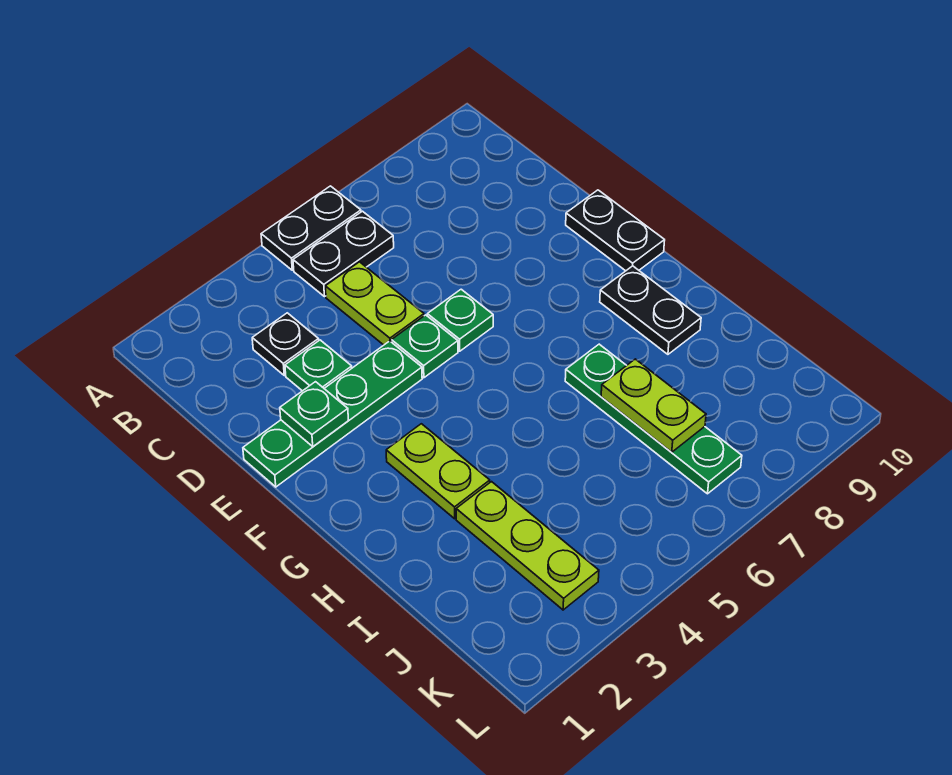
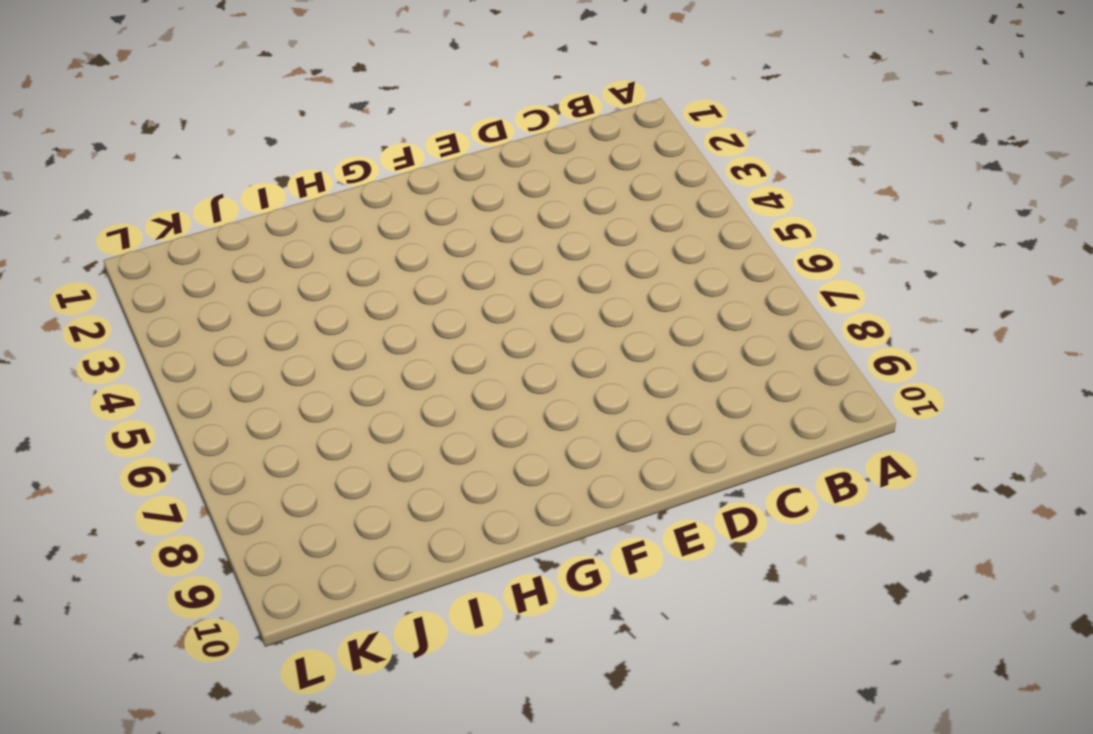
none -> black 1x2 plate [261,186,361,270]
none -> black 1x2 plate [293,211,394,297]
none -> black 1x1 plate [252,313,319,375]

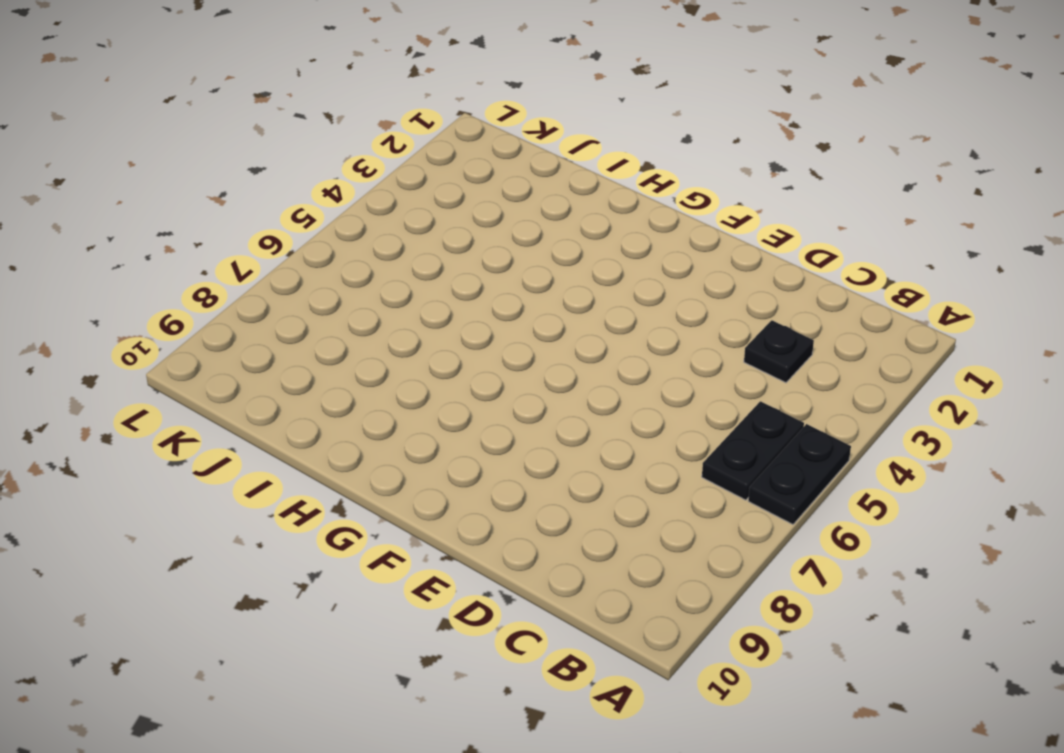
none -> lime 1x2 plate [325,262,424,345]
none -> green 1x1 plate [285,340,352,391]
none -> green 1x4 plate [243,341,422,487]

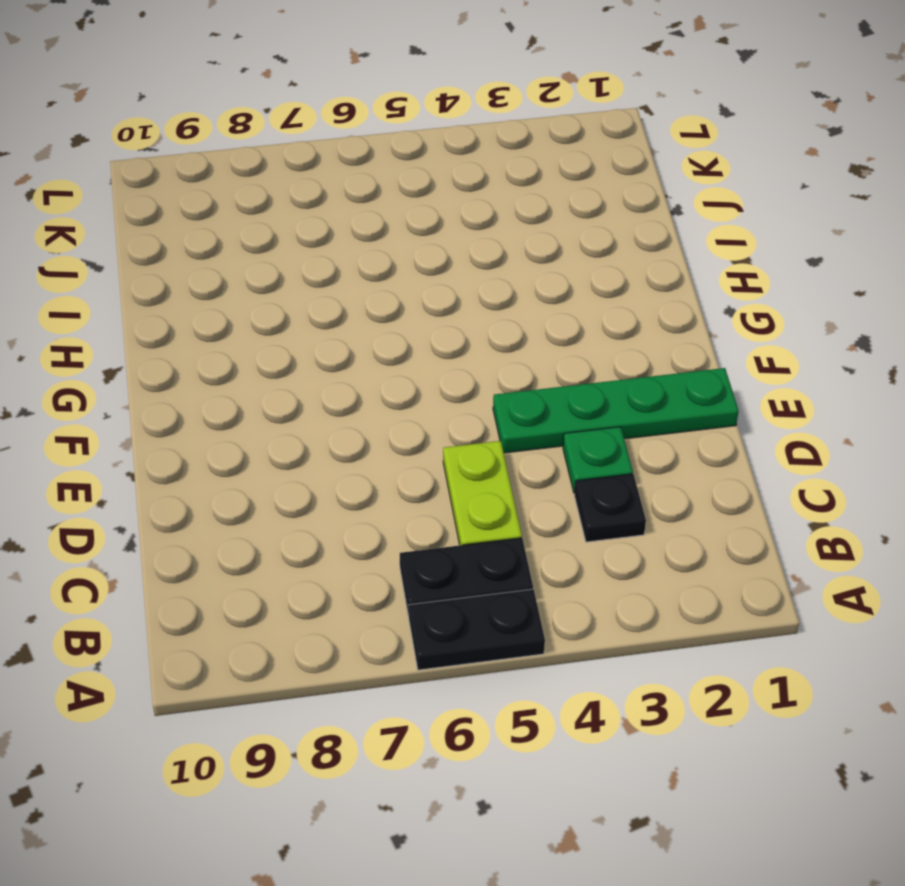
none -> green 1x1 plate [392,315,458,378]
none -> green 1x1 plate [427,289,493,351]
none -> black 1x2 plate [566,190,665,271]

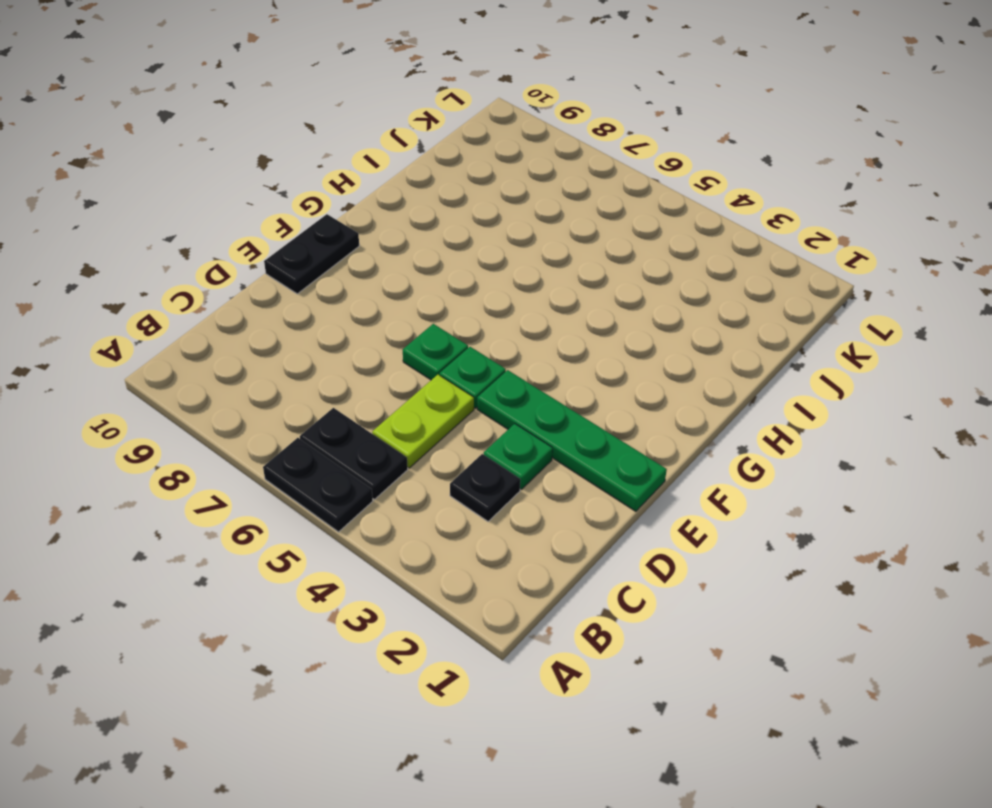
none -> lime 1x2 plate [386,424,490,519]
none -> black 1x2 plate [600,266,701,354]
none -> green 1x4 plate [565,344,742,494]

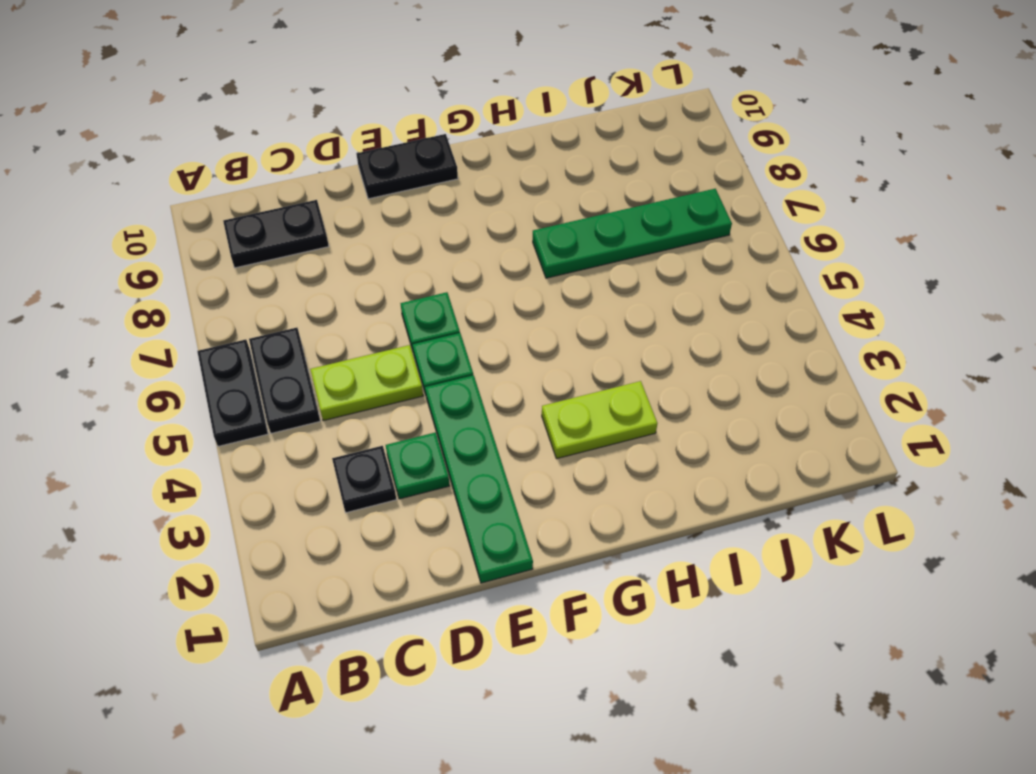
black 1x2 plate [223,200,329,268] -> black 1x2 plate moved to [600,266,701,354]
none -> lime 1x3 plate [456,482,599,610]
none -> green 1x1 plate [280,382,348,447]
none -> lime 1x2 plate [601,359,706,452]

